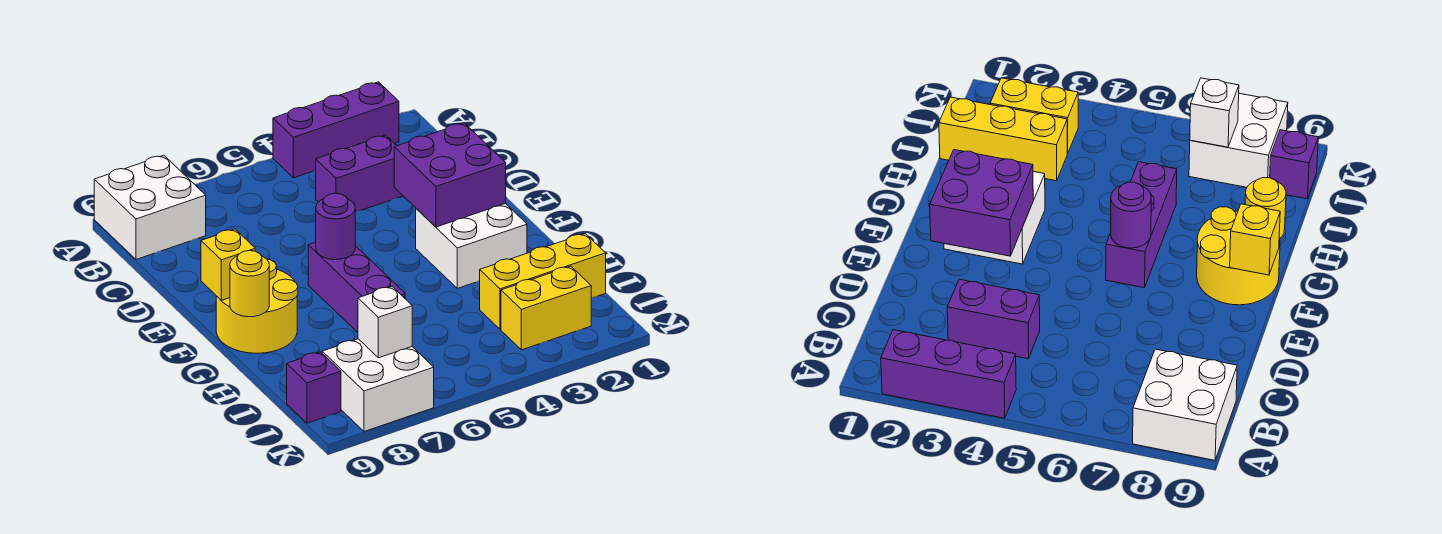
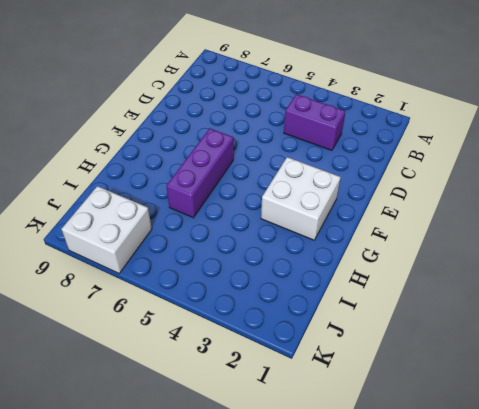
none -> purple 1x3 brick [273,82,399,178]
none -> white 2x2 brick [94,155,206,259]
none -> yellow 2x2 round brick [216,259,298,353]

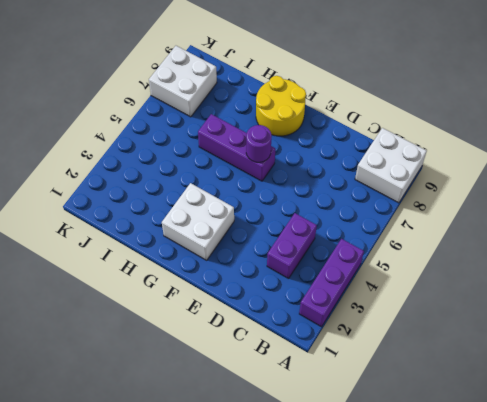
none -> yellow 1x3 brick [480,234,606,329]
none -> yellow 1x2 brick [501,266,591,350]
none -> purple 1x1 brick [287,352,341,423]

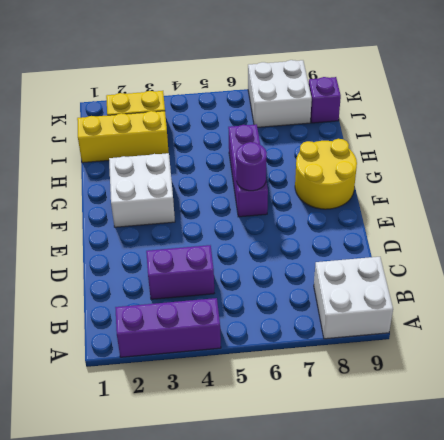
none -> purple 2x2 brick [394,123,506,227]
none -> yellow 1x1 brick [201,229,255,300]
none -> yellow 1x1 round brick [230,251,269,317]

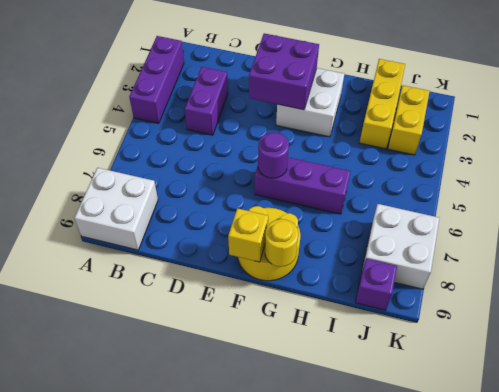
none -> white 1x1 brick [358,286,412,358]

